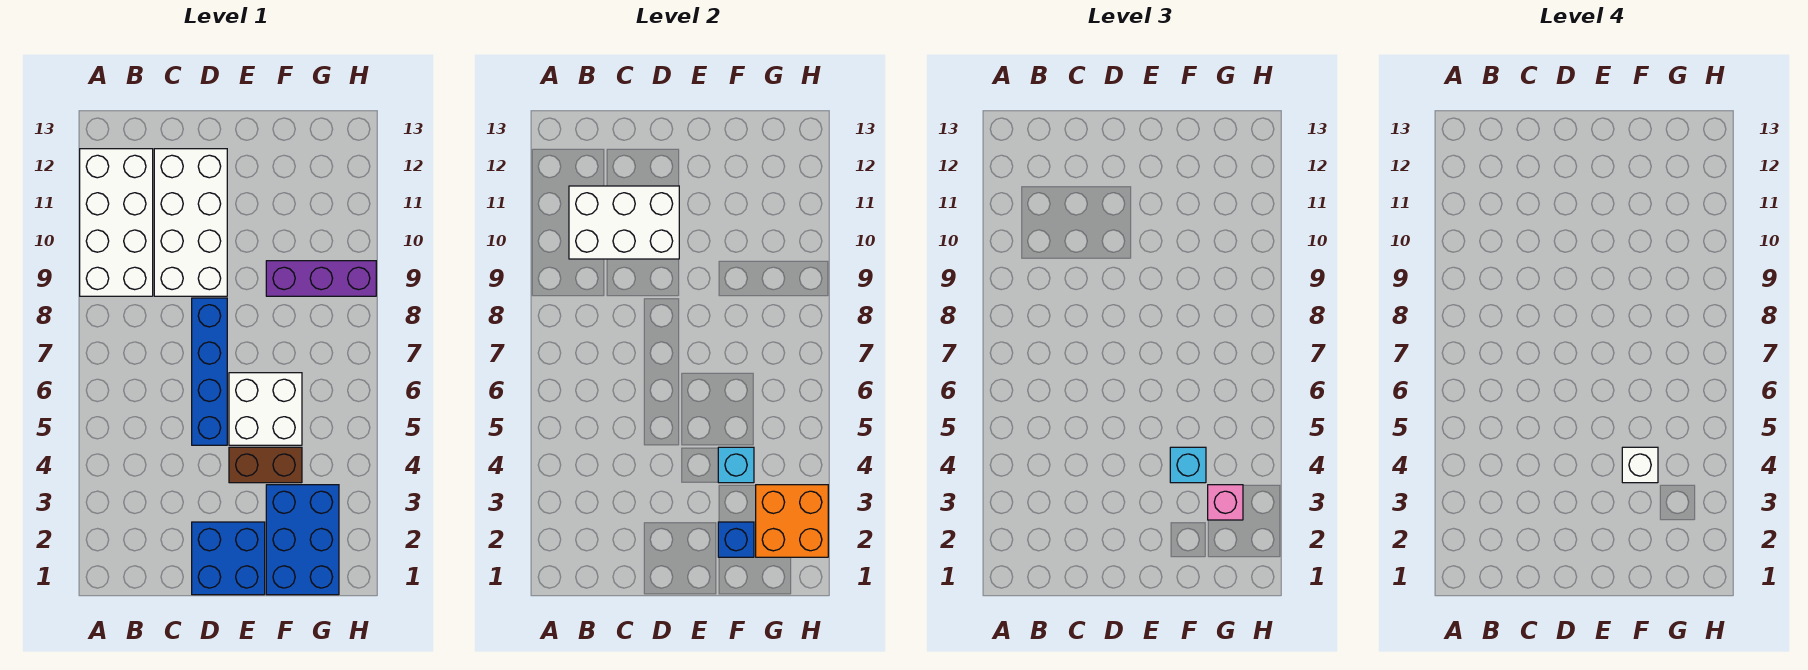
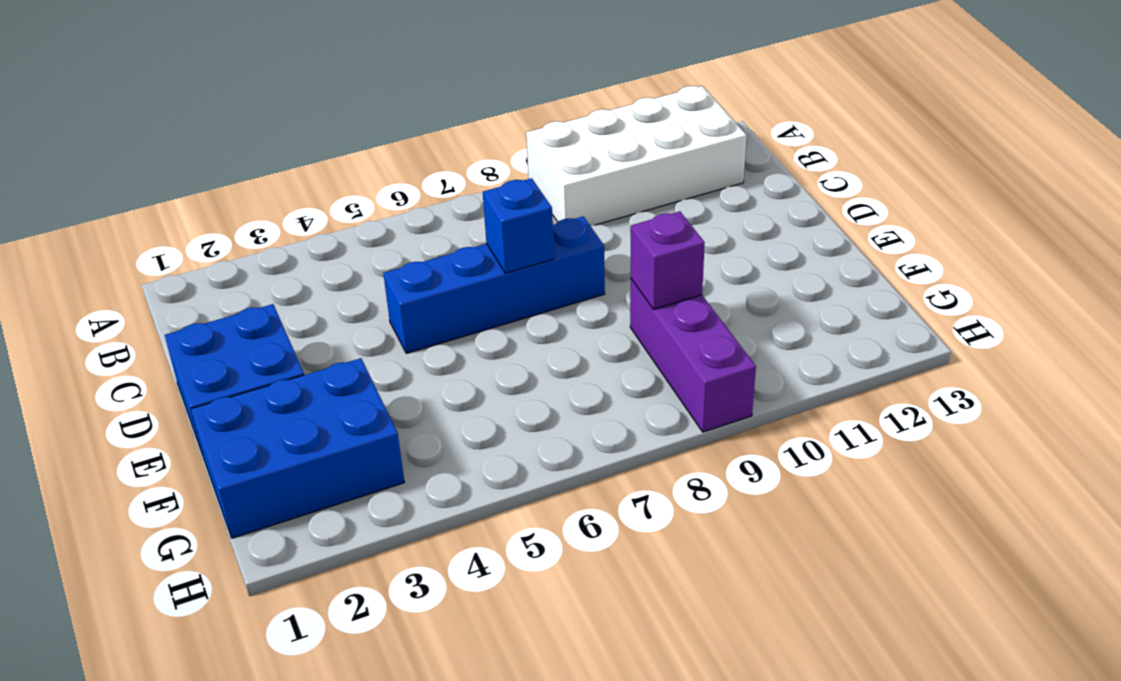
blue 1x1 brick [483,178,554,273] -> blue 1x1 brick moved to [718,522,754,557]
purple 1x1 brick [631,211,705,309] -> none
none -> white 2x4 brick [154,149,227,296]
none -> brown 1x2 brick [229,447,302,483]
none -> white 2x2 brick [229,373,302,445]

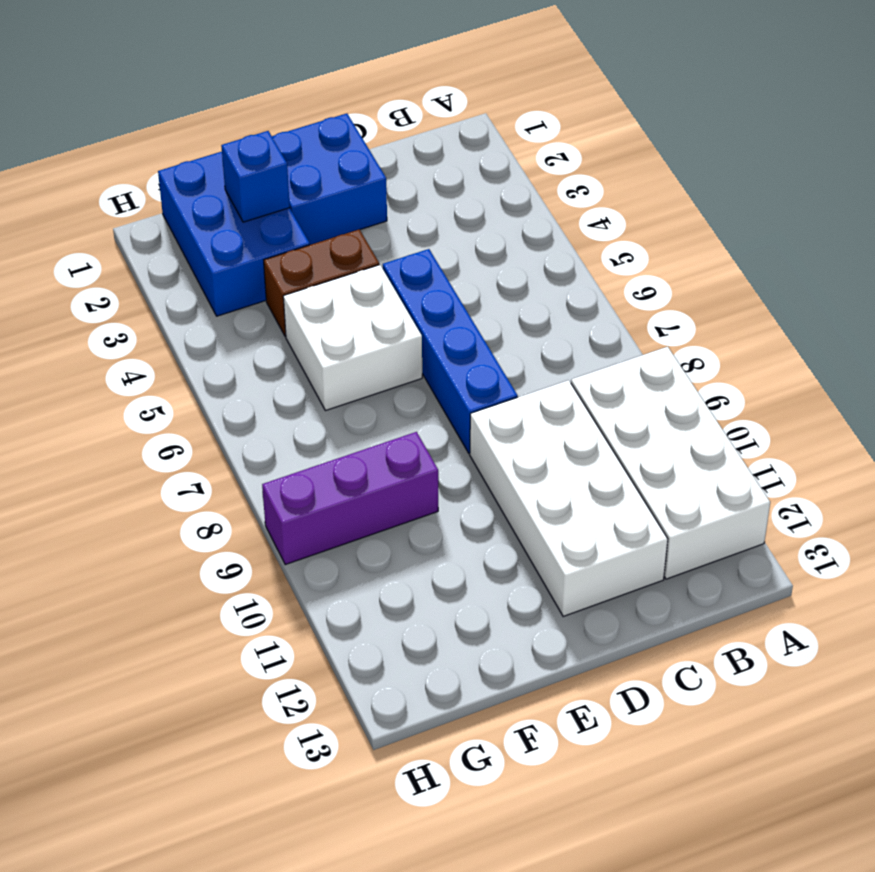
none -> white 2x3 brick [569,186,679,259]
none -> cyan 1x1 brick [718,447,754,483]
none -> orange 2x2 brick [756,485,828,557]

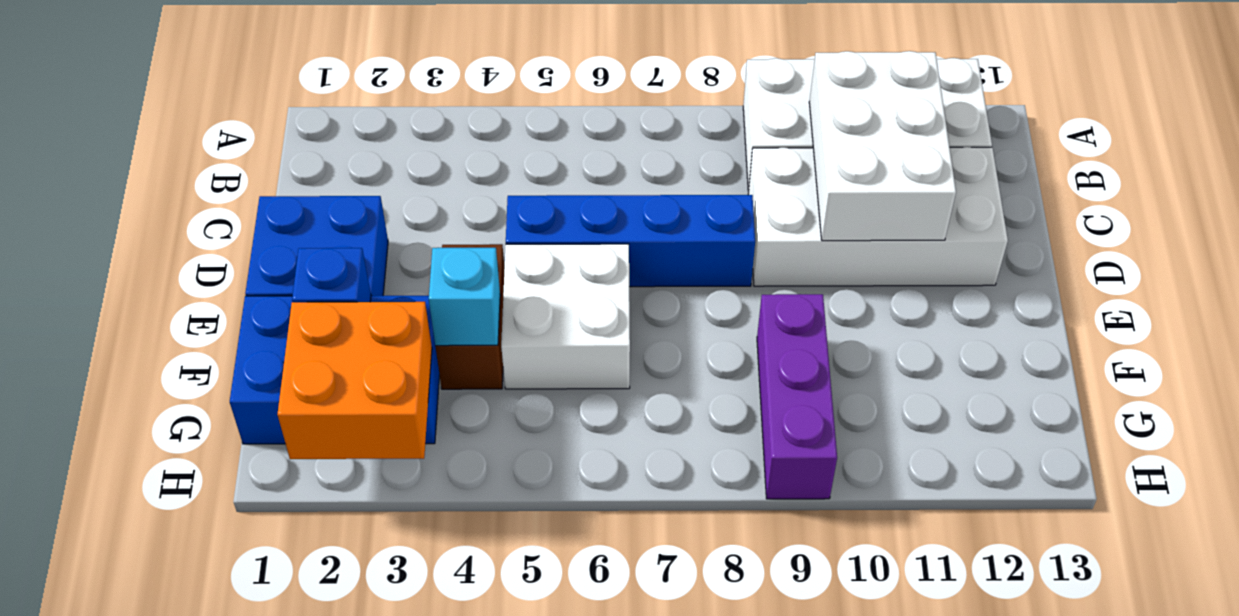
none -> cyan 1x1 brick [1170,447,1206,483]
none -> pink 1x1 brick [1208,485,1243,520]
none -> white 1x1 brick [1622,447,1658,483]

